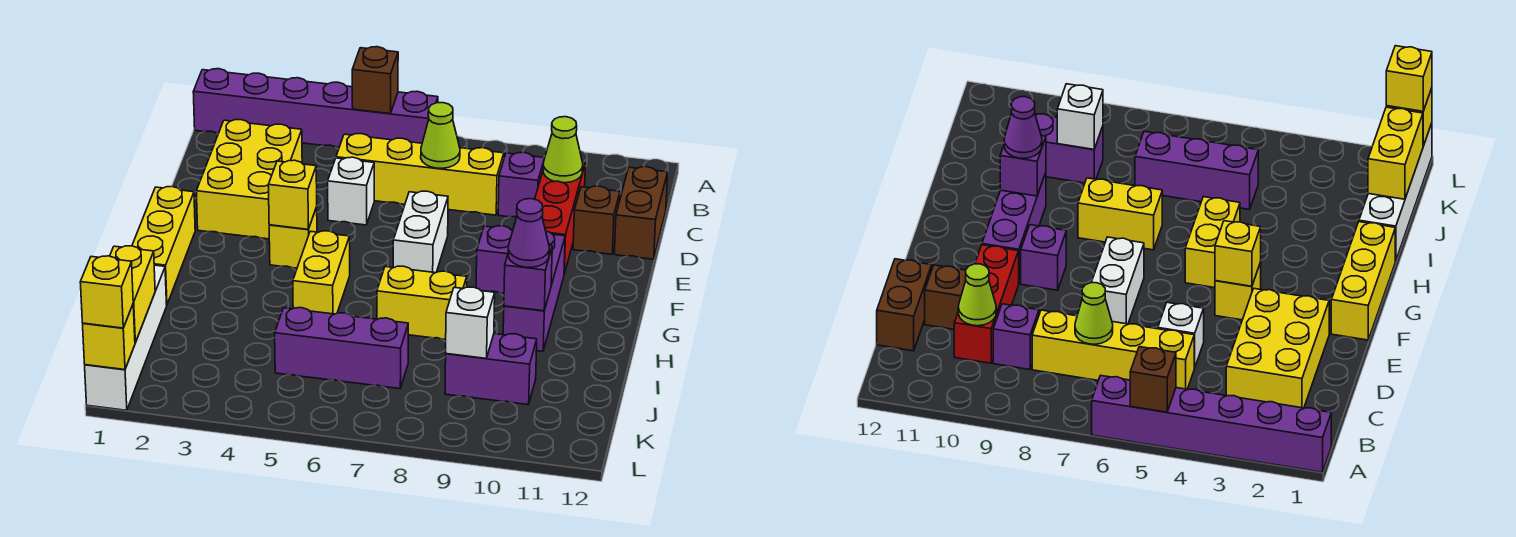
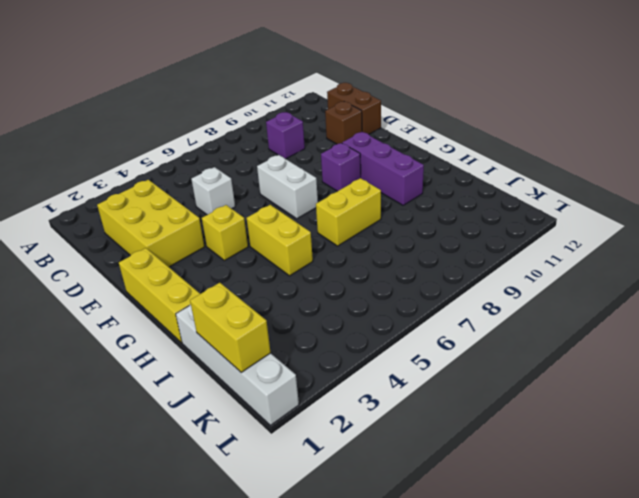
none -> purple 1x6 brick [193,69,438,147]
none -> yellow 1x4 brick [336,134,504,215]
none -> red 1x3 brick [535,162,585,274]

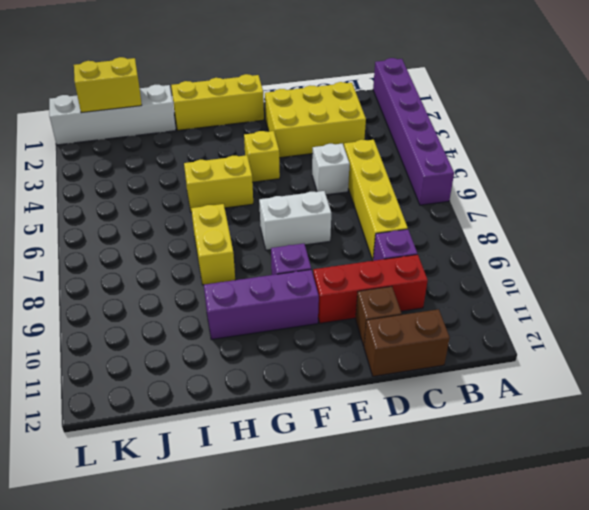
none -> purple 1x3 brick [275,308,408,389]
none -> purple 1x2 brick [445,334,537,405]
none -> brown 1x1 brick [352,47,398,114]

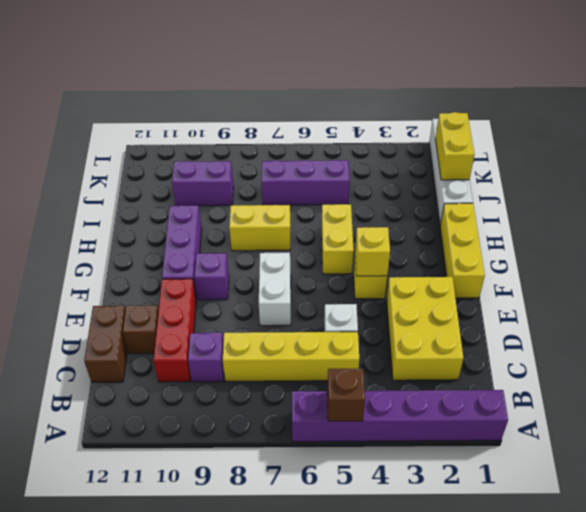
none -> lime 1x1 cone [421,103,460,168]
none -> lime 1x1 cone [543,117,583,183]
none -> purple 1x1 brick [504,245,552,311]

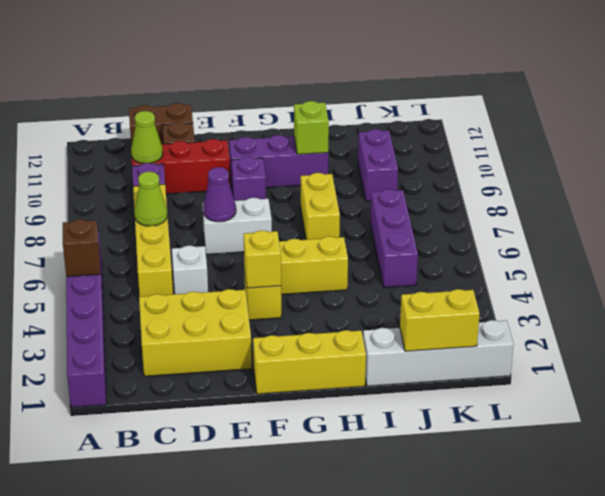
purple 1x1 cone [203,167,236,222] -> purple 1x1 cone moved to [508,199,549,267]
lime 1x1 brick [294,101,329,154] -> purple 1x1 brick [504,245,552,311]
none -> white 1x1 brick [446,287,495,358]
none -> yellow 1x1 brick [83,305,135,370]
none -> yellow 1x1 brick [80,256,133,328]

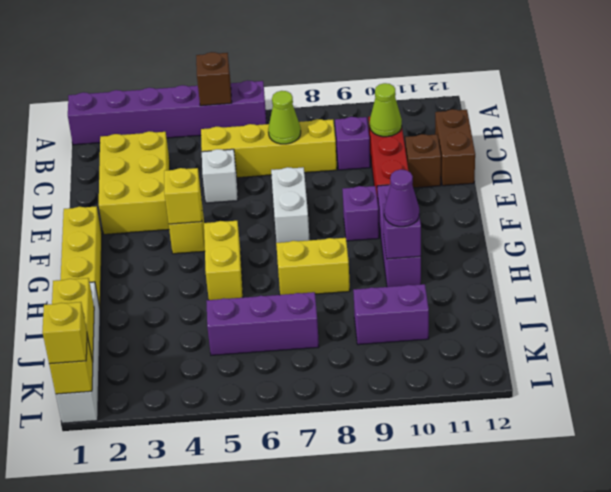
none -> white 1x1 brick [446,287,495,358]

